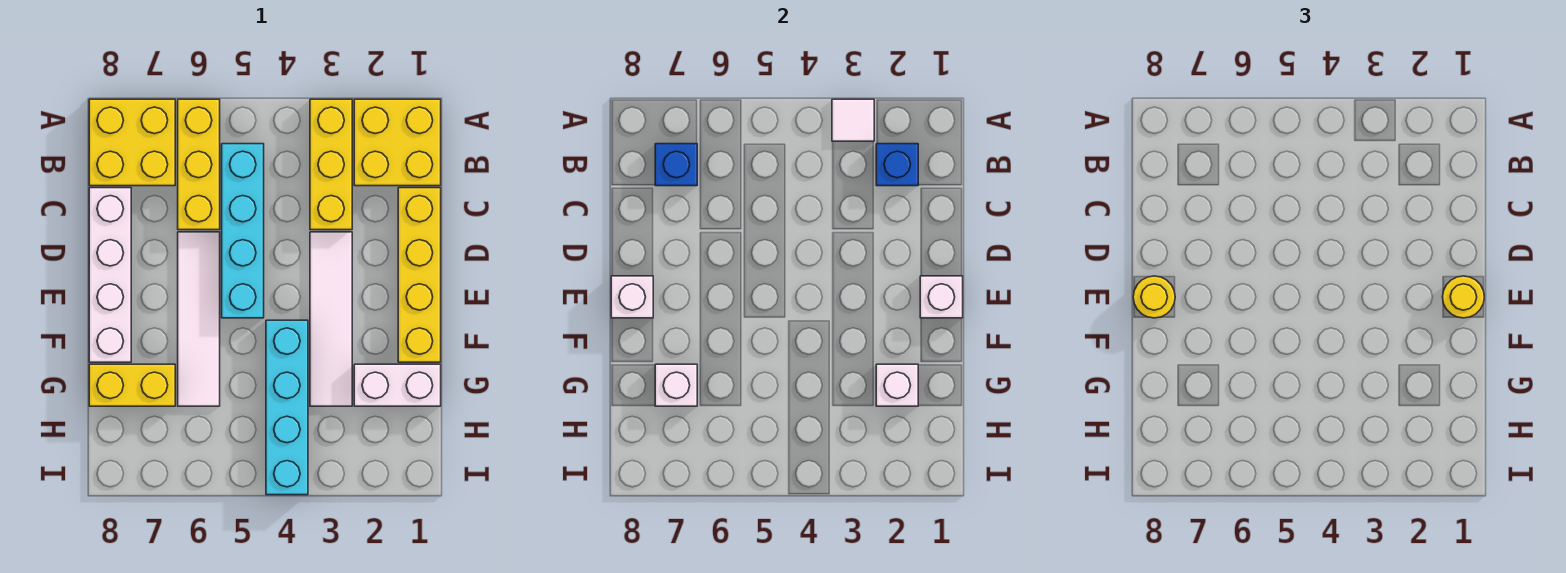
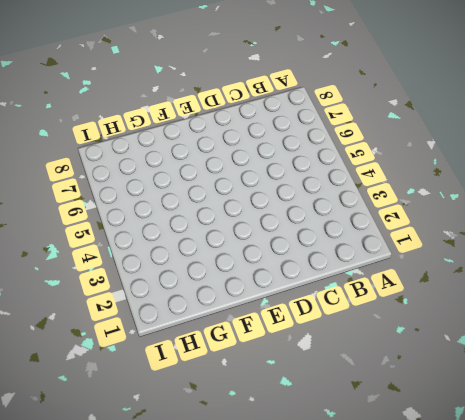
none -> yellow 2x2 brick [354,99,441,186]
none -> yellow 1x3 brick [310,99,352,230]
none -> yellow 1x3 brick [178,99,220,230]

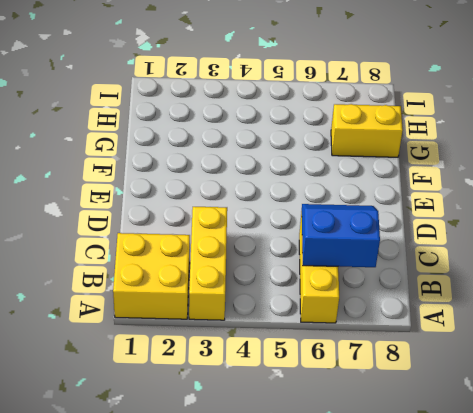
blue 2x2 slope [302,204,380,267] -> blue 1x1 brick [655,144,697,186]
none -> yellow 2x2 brick [89,99,175,186]
none -> cyan 1x4 brick [222,144,264,318]
none -> yellow 1x4 brick [398,188,441,362]

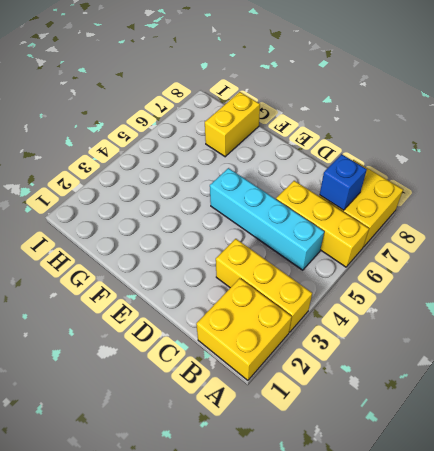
none -> yellow 1x4 brick [398,188,441,362]
none -> white 1x4 brick [89,188,131,362]
none -> white 1x4 tile [310,232,352,406]

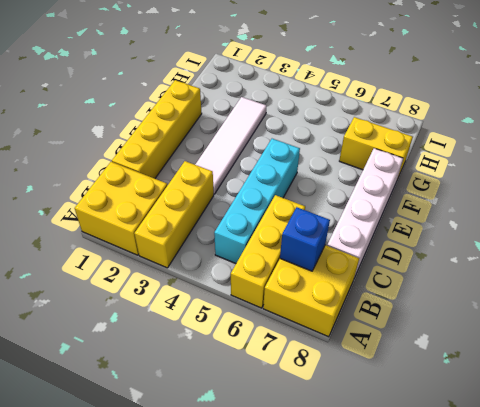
none -> white 1x4 tile [178,232,220,406]
none -> cyan 1x4 brick [266,320,308,495]
none -> white 1x2 brick [354,364,441,406]

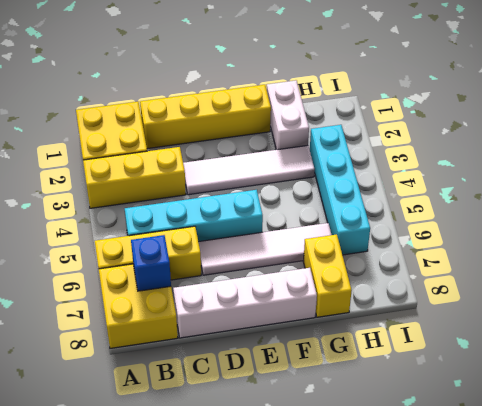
cyan 1x4 brick [310,125,370,255] -> cyan 1x4 brick turned to [266,320,308,495]
none -> white 1x1 tile [832,99,874,141]
none -> blue 1x1 brick [876,144,918,186]
none -> white 1x1 brick [920,276,963,318]

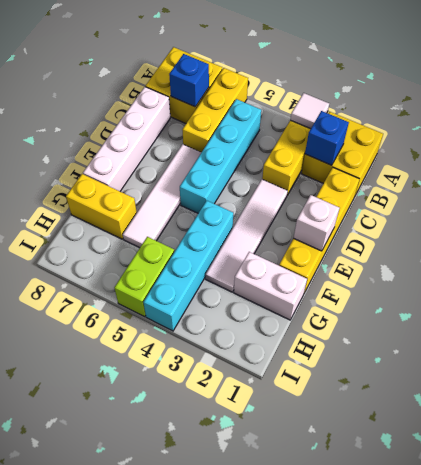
lime 1x2 brick [114,237,174,317] -> none
none -> white 1x1 brick [611,276,653,318]
none -> white 1x1 brick [876,364,918,406]
none -> white 1x1 brick [655,364,697,406]

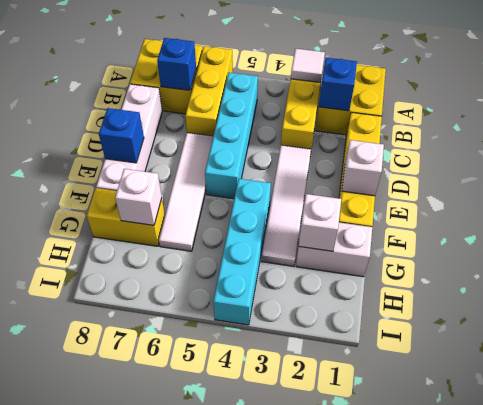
blue 1x1 brick [99,108,144,163] -> white 1x1 brick [611,276,653,318]
none -> yellow 1x1 round brick [1443,276,1484,318]
none -> yellow 1x1 round brick [1133,276,1175,318]

